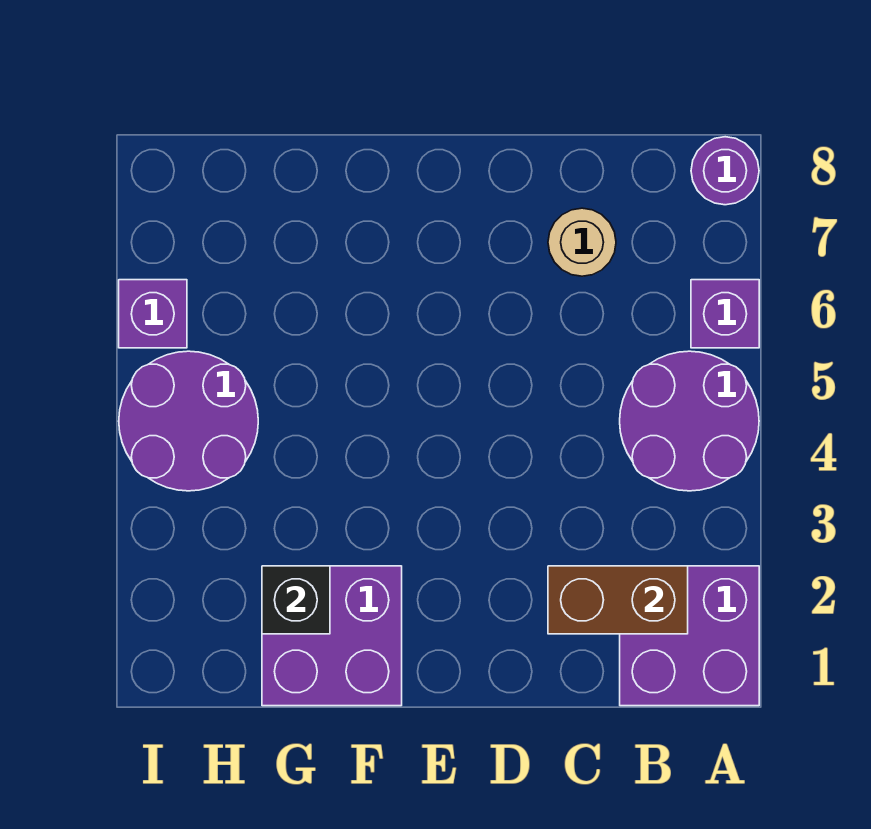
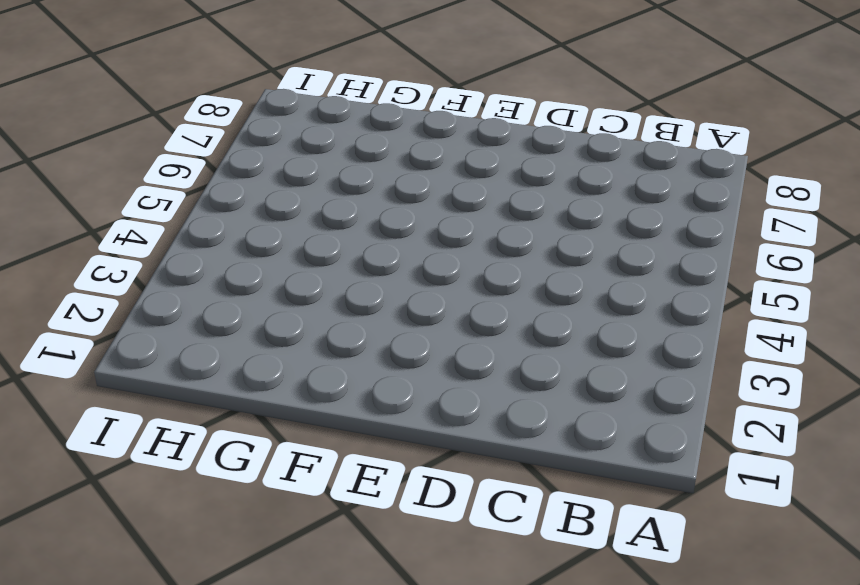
none -> purple 2x2 brick [620,566,759,706]
none -> purple 2x2 round brick [620,351,759,491]

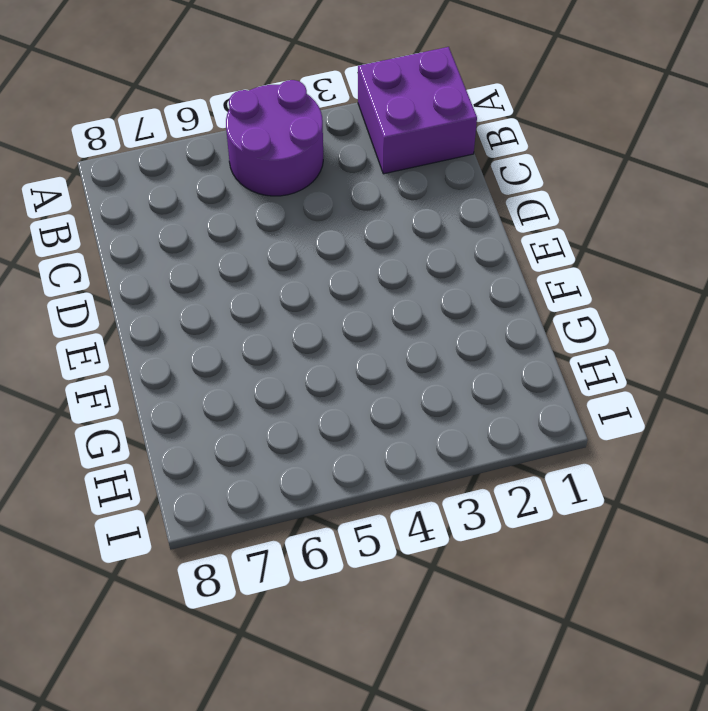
none -> purple 1x1 brick [691,280,759,348]
none -> purple 1x1 round brick [691,137,759,205]

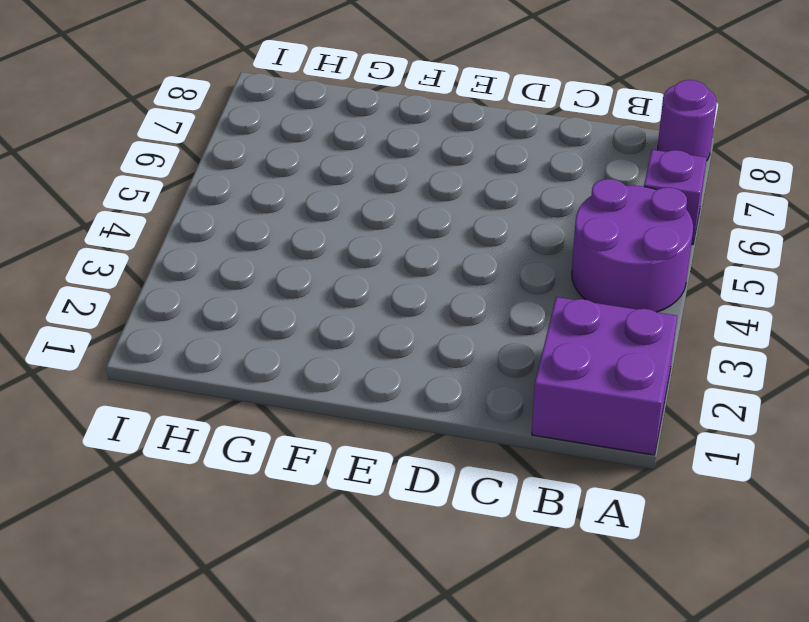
none -> tan 1x1 round brick [548,208,616,276]
none -> purple 2x2 brick [262,566,402,706]

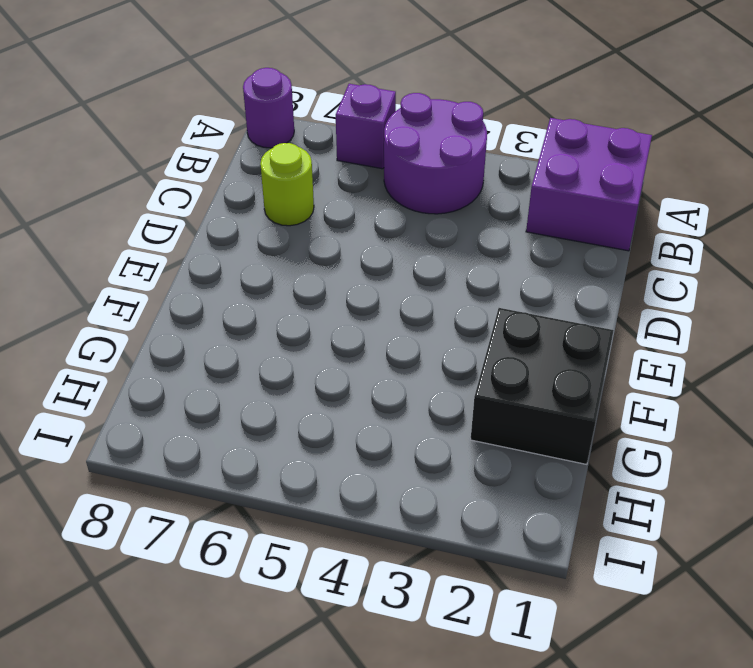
lime 1x1 round brick [260,143,314,226] -> tan 1x1 round brick [548,208,616,276]
black 2x2 brick [471,308,614,464] -> purple 2x2 brick [262,566,402,706]
none -> purple 2x2 round brick [119,351,258,491]
none -> purple 1x1 brick [119,280,187,348]

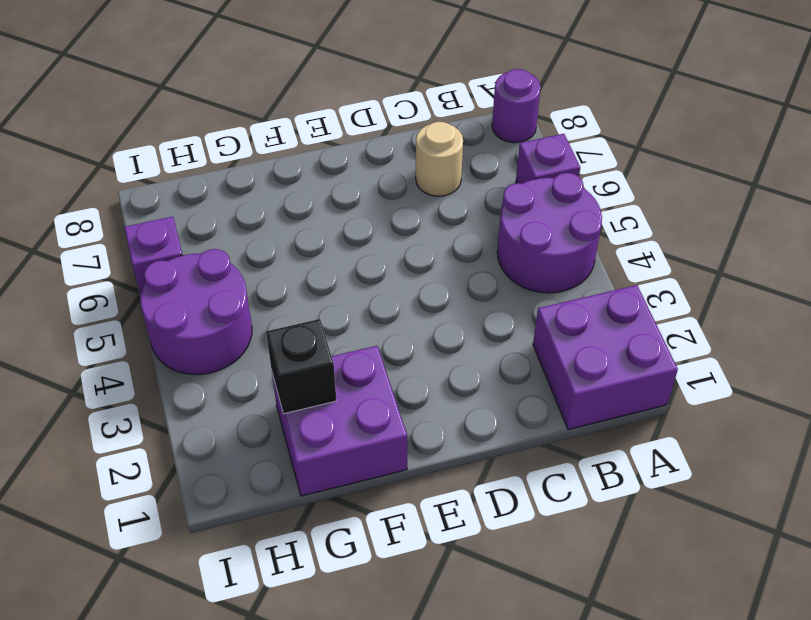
none -> brown 1x2 brick [548,566,688,634]

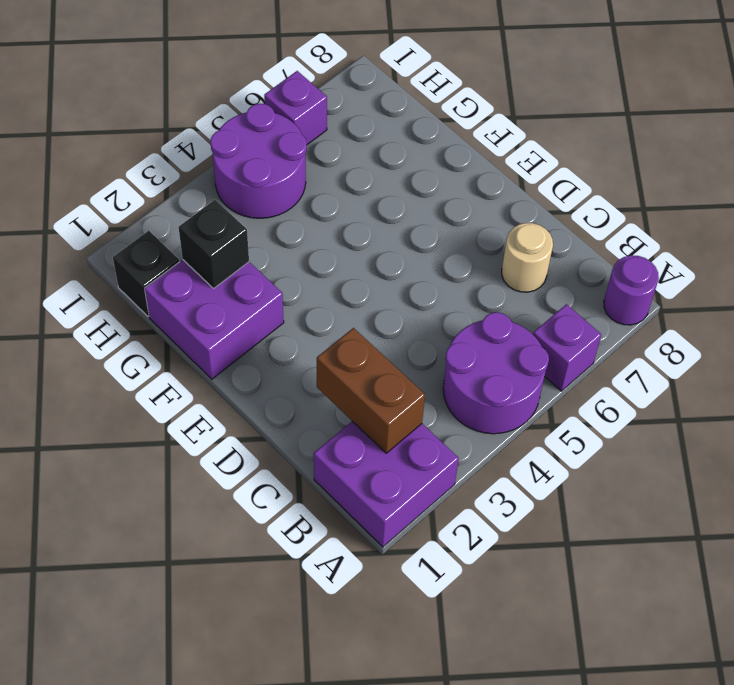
black 1x1 brick [113,231,180,317] -> none

